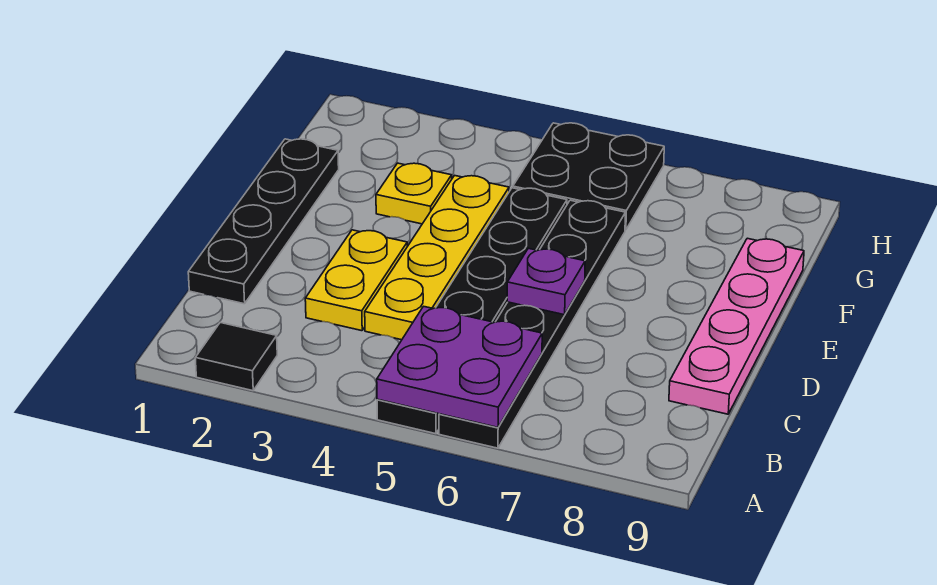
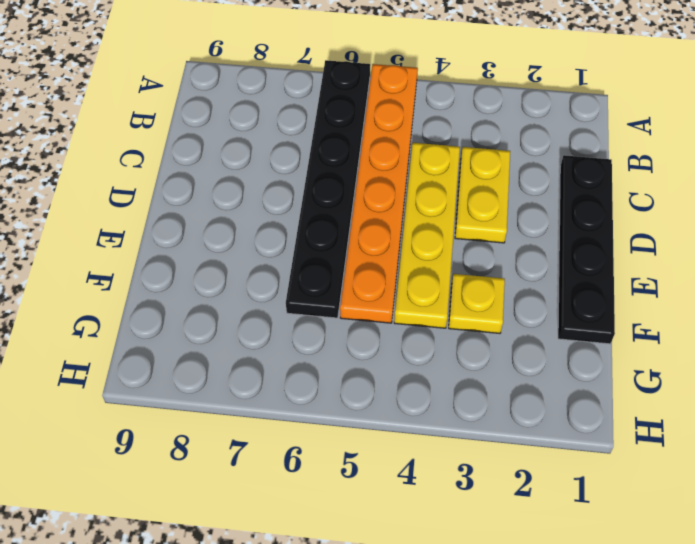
orange 1x6 plate [340,64,418,323] -> black 1x6 plate [377,188,567,434]
none -> black 1x1 tile [195,323,277,391]
none -> pink 1x4 plate [669,238,804,414]

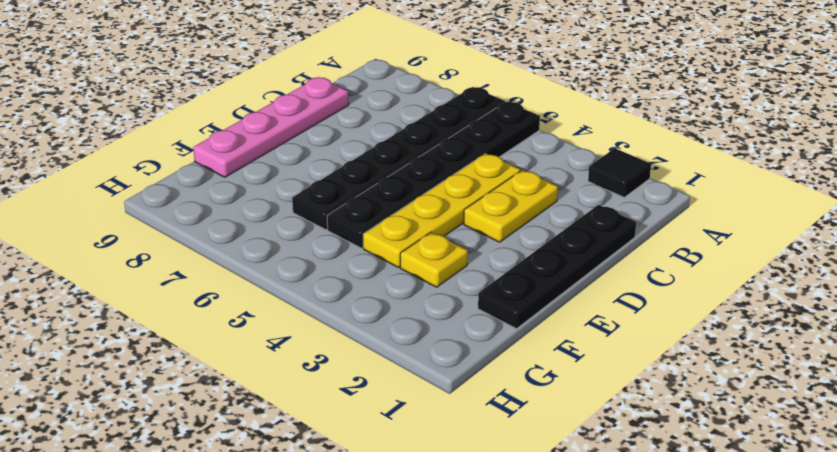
none -> black 2x2 plate [513,123,664,230]
none -> purple 2x2 plate [377,306,542,427]

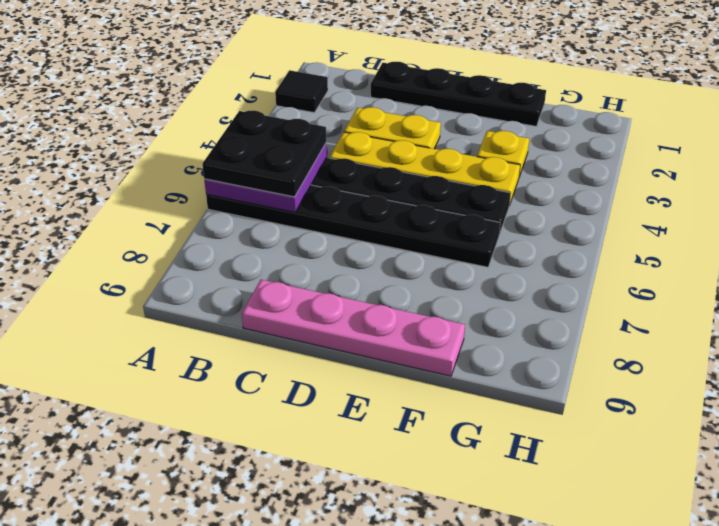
black 2x2 plate [203,110,326,197] -> black 2x2 plate moved to [513,123,664,230]
none -> purple 1x1 plate [507,248,585,315]

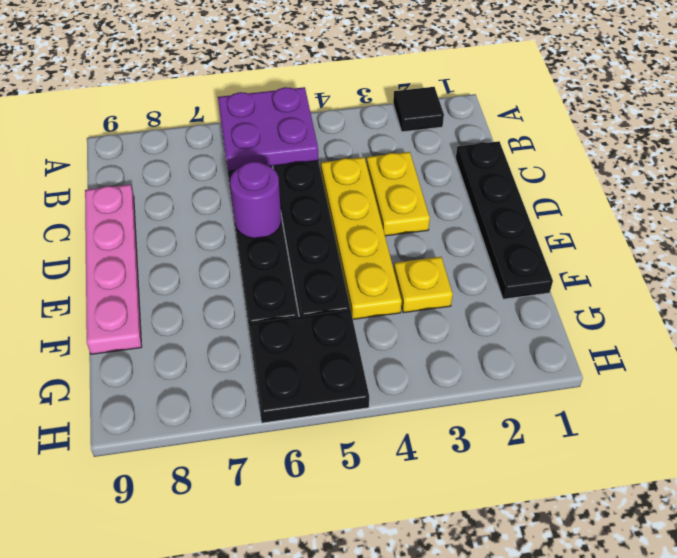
purple 1x1 round brick [230,162,281,239] -> purple 1x1 plate [507,248,585,315]

